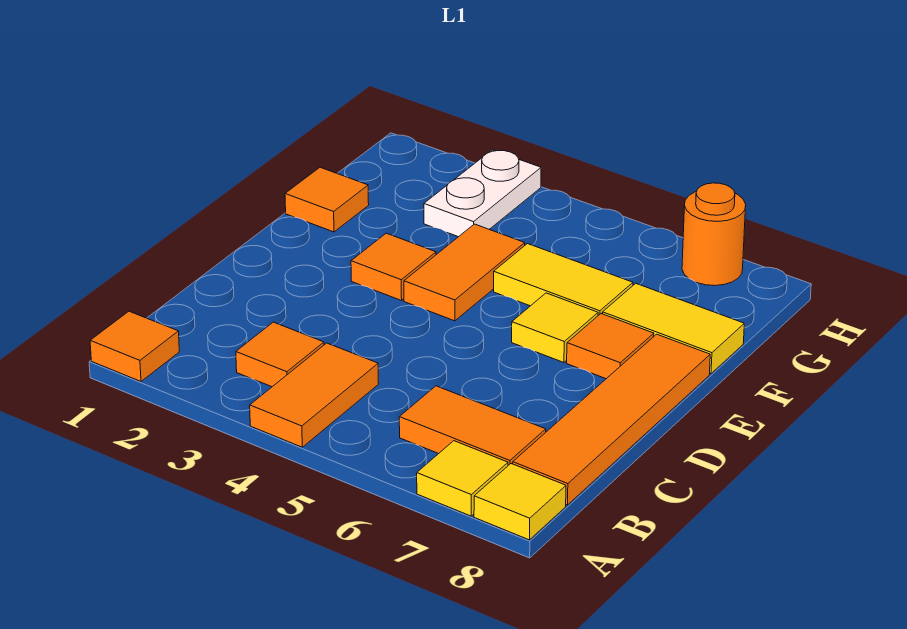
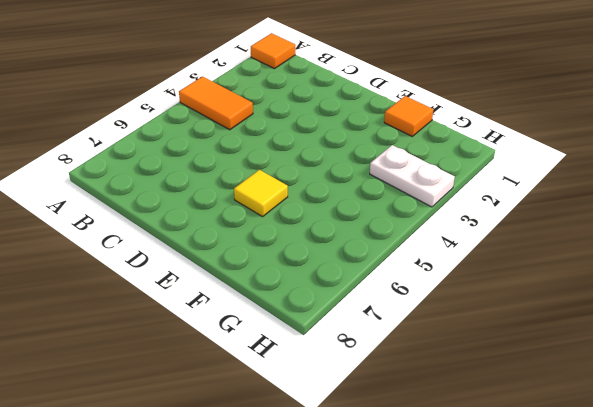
none -> yellow 1x1 tile [417,441,508,516]
none -> yellow 1x1 tile [474,464,566,540]
none -> orange 1x1 tile [236,322,324,387]

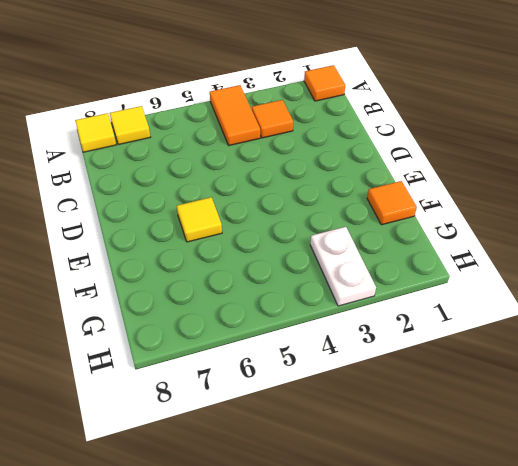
none -> orange 1x2 tile [399,386,546,465]
none -> orange 1x4 tile [513,334,710,505]
none -> orange 1x1 tile [351,233,436,301]

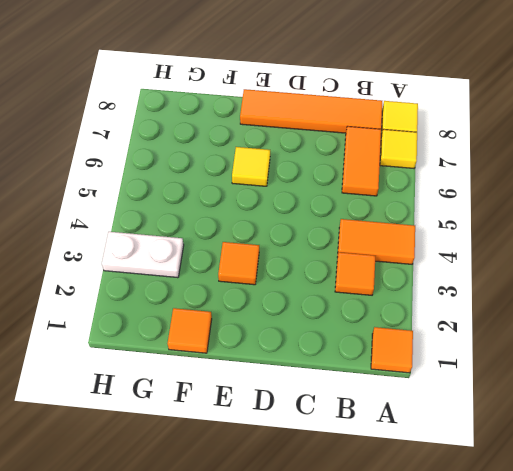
none -> orange 1x2 tile [404,224,525,321]
none -> orange 1x1 tile [567,314,654,379]
none -> yellow 1x2 tile [494,244,633,315]

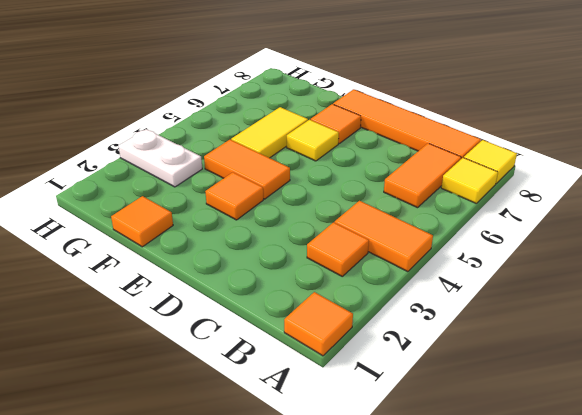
none -> yellow 1x2 tile [603,283,744,374]
none -> orange 1x1 round brick [682,183,746,286]

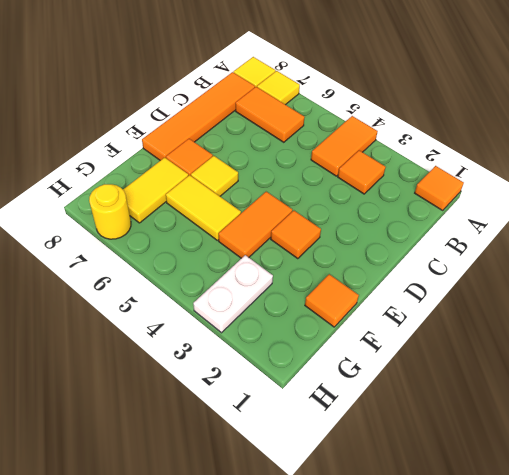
yellow 1x2 tile [123,157,189,223] -> yellow 1x2 tile turned to [603,283,744,374]
yellow 1x1 round brick [89,184,131,239] -> orange 1x1 round brick [682,183,746,286]

